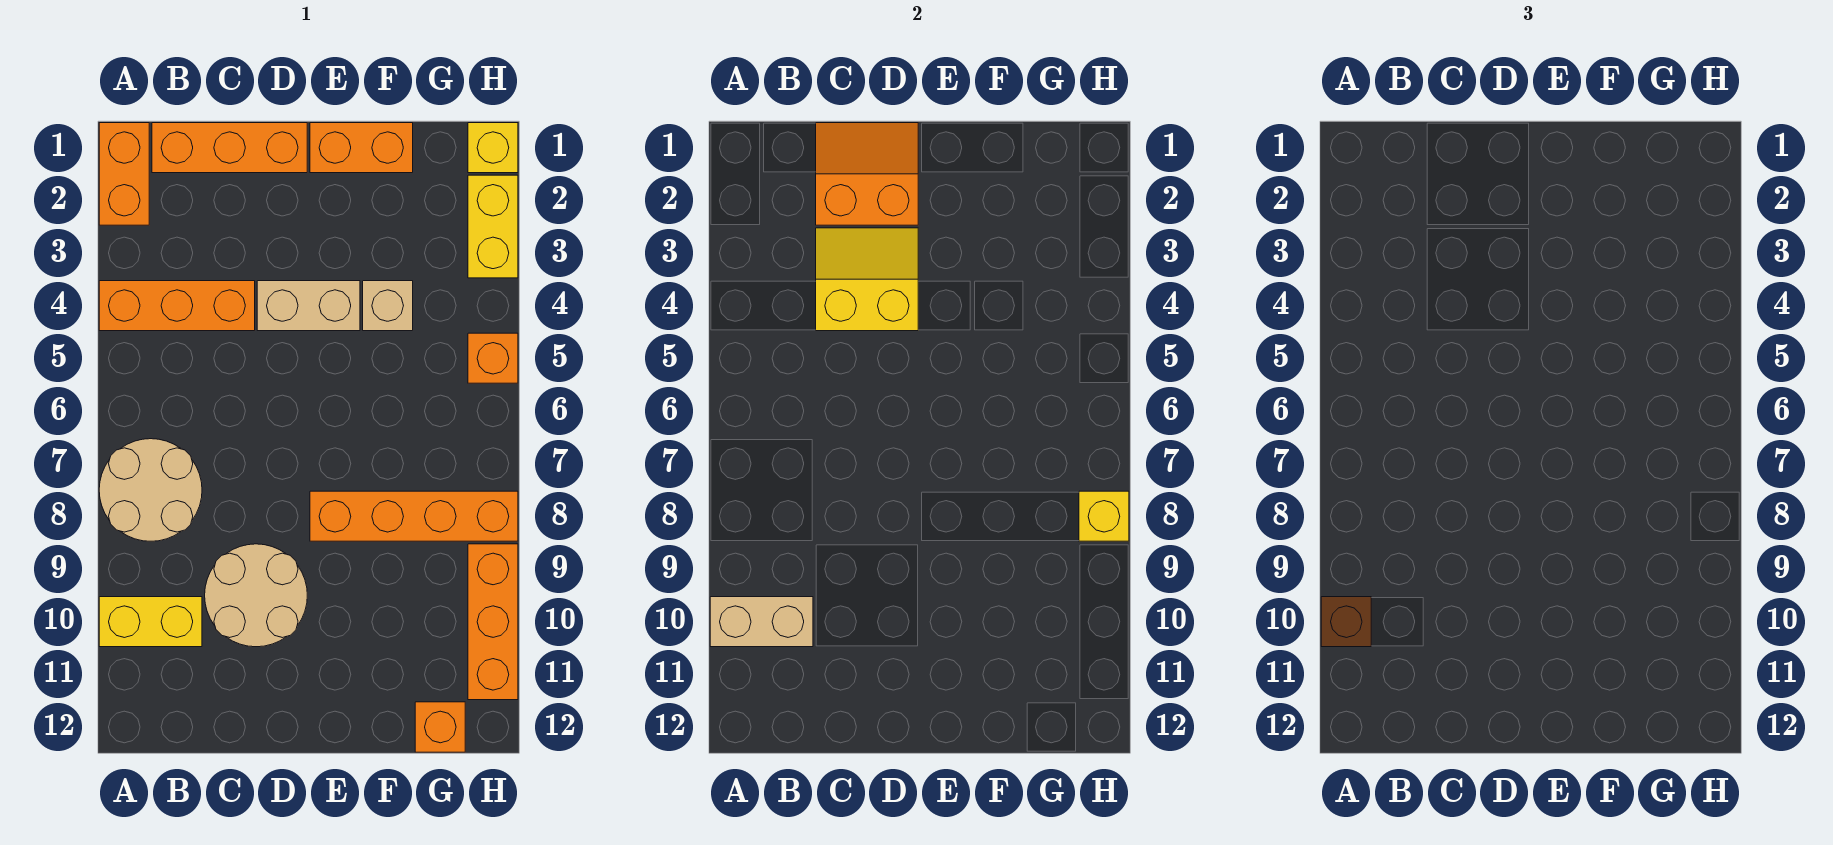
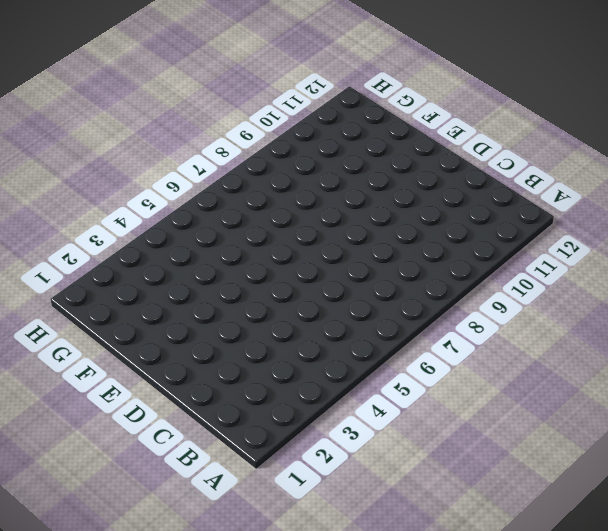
none -> orange 1x2 brick [99,123,149,225]
none -> orange 1x3 brick [99,281,255,331]
none -> tan 2x2 round brick [99,439,202,541]

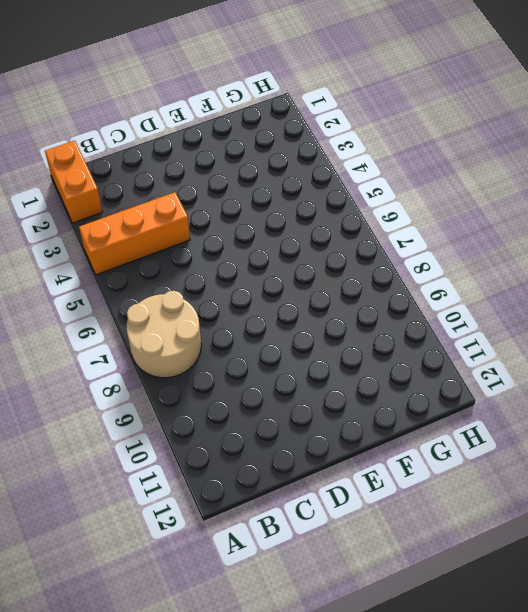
none -> yellow 1x2 brick [99,597,202,647]
none -> orange 1x3 brick [152,123,307,173]
none -> tan 2x2 round brick [205,544,307,647]

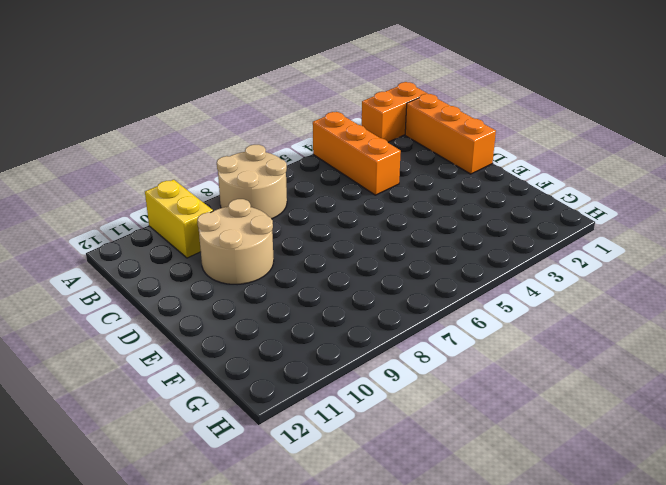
none -> tan 1x2 brick [257,281,360,331]
none -> orange 1x2 brick [310,123,413,173]
none -> orange 1x4 brick [310,491,518,541]

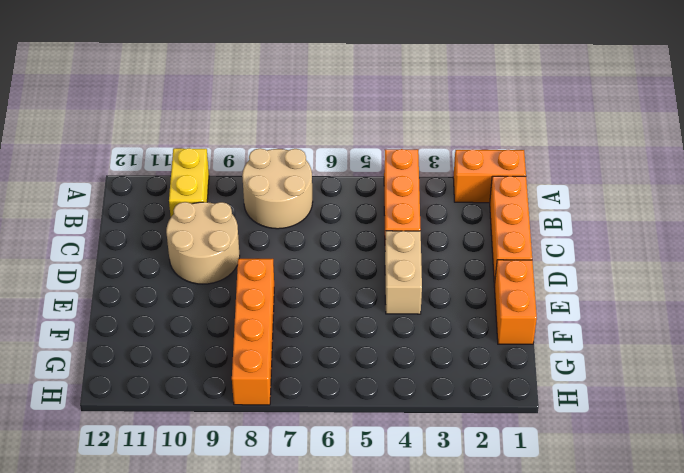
none -> tan 1x1 brick [363,281,413,331]
none -> orange 1x1 brick [415,702,465,752]
none -> yellow 1x1 brick [468,123,518,173]

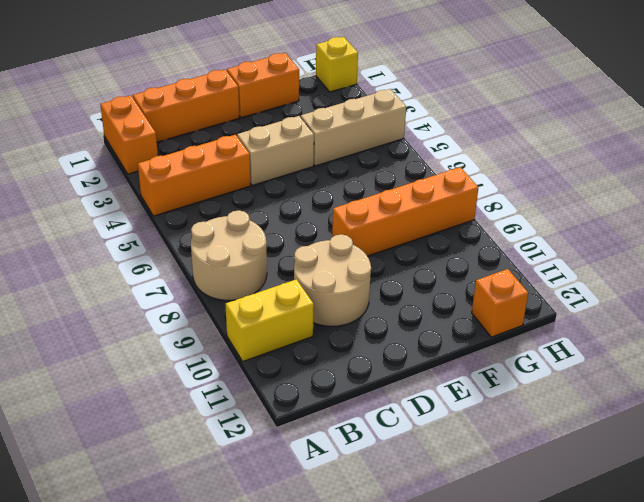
tan 1x3 brick [301,89,406,166] -> tan 1x1 brick [363,281,413,331]
none -> yellow 1x2 brick [468,175,518,278]
none -> orange 1x1 brick [468,333,518,383]
none -> orange 1x3 brick [468,544,518,700]

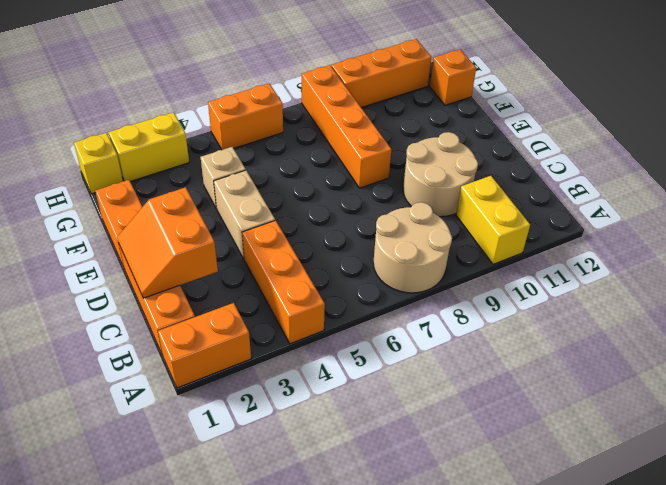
orange 1x2 brick [208,84,283,150] -> orange 1x1 brick [468,333,518,383]
none -> tan 1x2 brick [710,597,813,647]
none -> yellow 2x2 slope [816,228,918,331]
none -> yellow 1x1 brick [1079,491,1129,541]

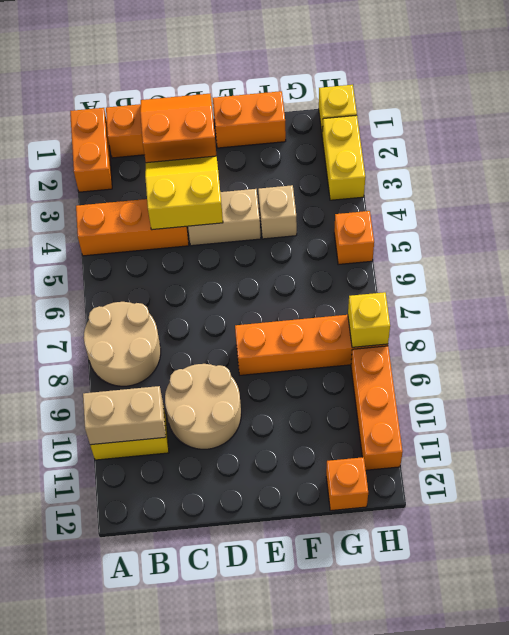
none -> brown 1x1 brick [1321,597,1371,647]

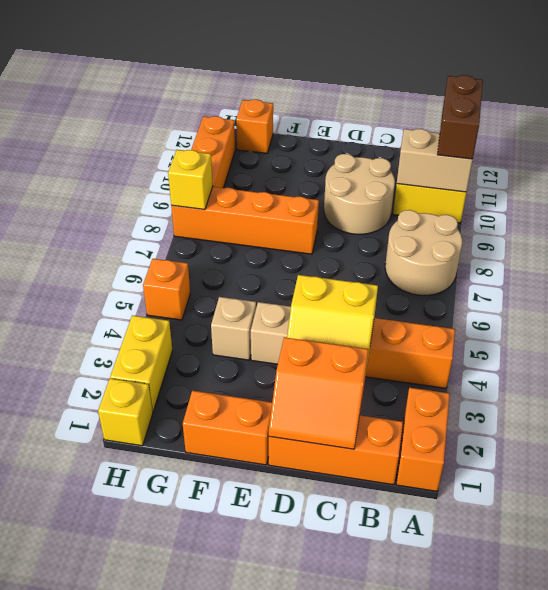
brown 1x2 brick [438,75,483,159] -> brown 1x1 brick [1321,597,1371,647]

